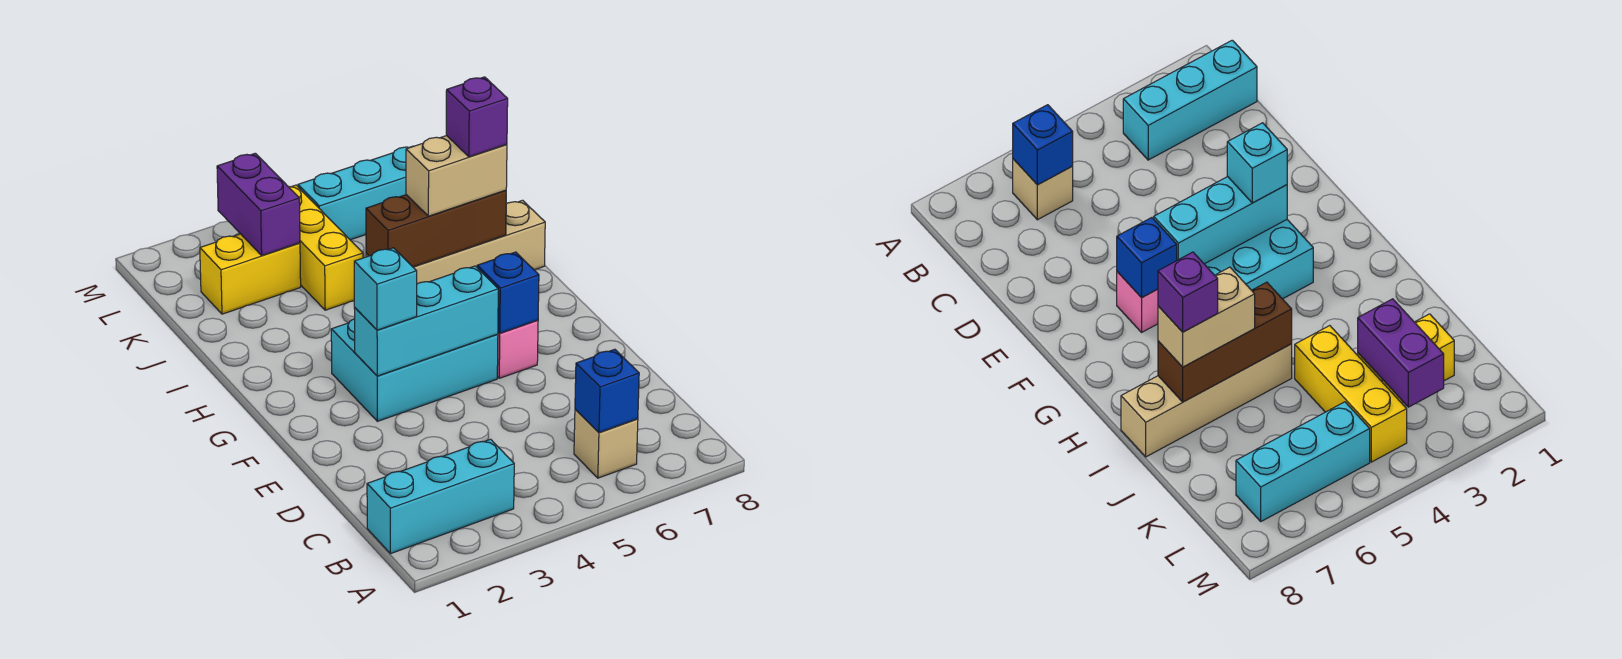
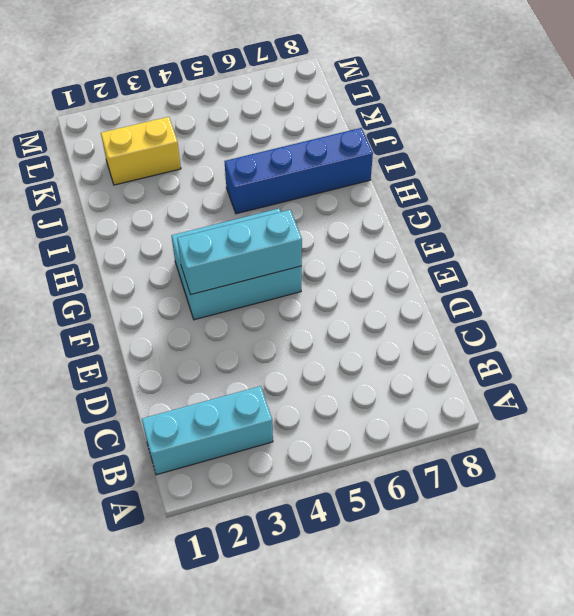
blue 1x4 brick [224,128,373,214] -> tan 1x4 brick [366,200,545,284]
none -> tan 1x1 brick [574,409,638,478]
none -> pink 1x1 brick [497,320,538,378]
none -> yellow 1x3 brick [288,185,363,310]

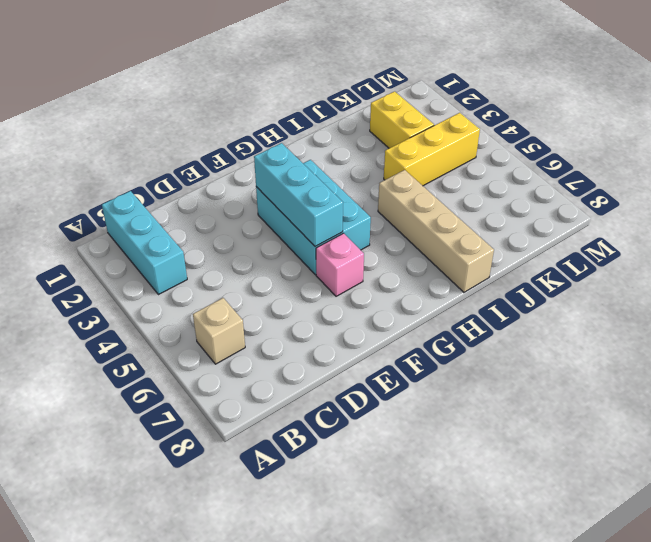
none -> cyan 1x3 brick [298,146,413,240]
none -> blue 1x1 brick [575,349,639,432]
none -> blue 1x1 brick [477,252,539,333]

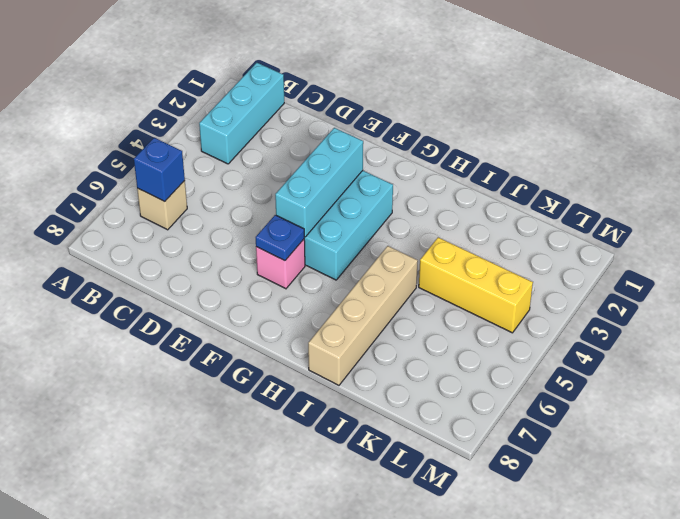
blue 1x1 plate [256,215,304,261] -> blue 1x1 brick [477,252,539,333]
none -> yellow 1x2 brick [200,234,301,314]
none -> cyan 1x3 brick [298,146,413,240]
none -> brown 1x3 brick [366,190,506,267]

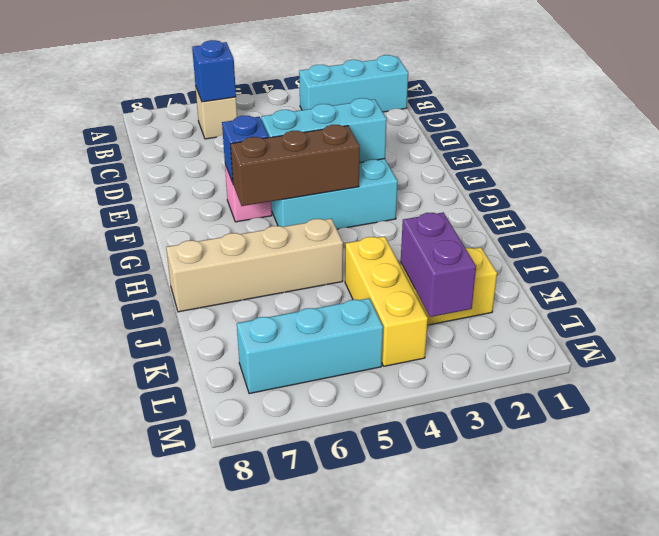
brown 1x3 brick [231,125,360,206] -> brown 1x3 brick moved to [366,190,506,267]
none -> cyan 1x1 brick [354,248,417,330]
none -> tan 1x2 brick [406,136,507,216]
none -> purple 1x1 brick [446,77,508,157]

